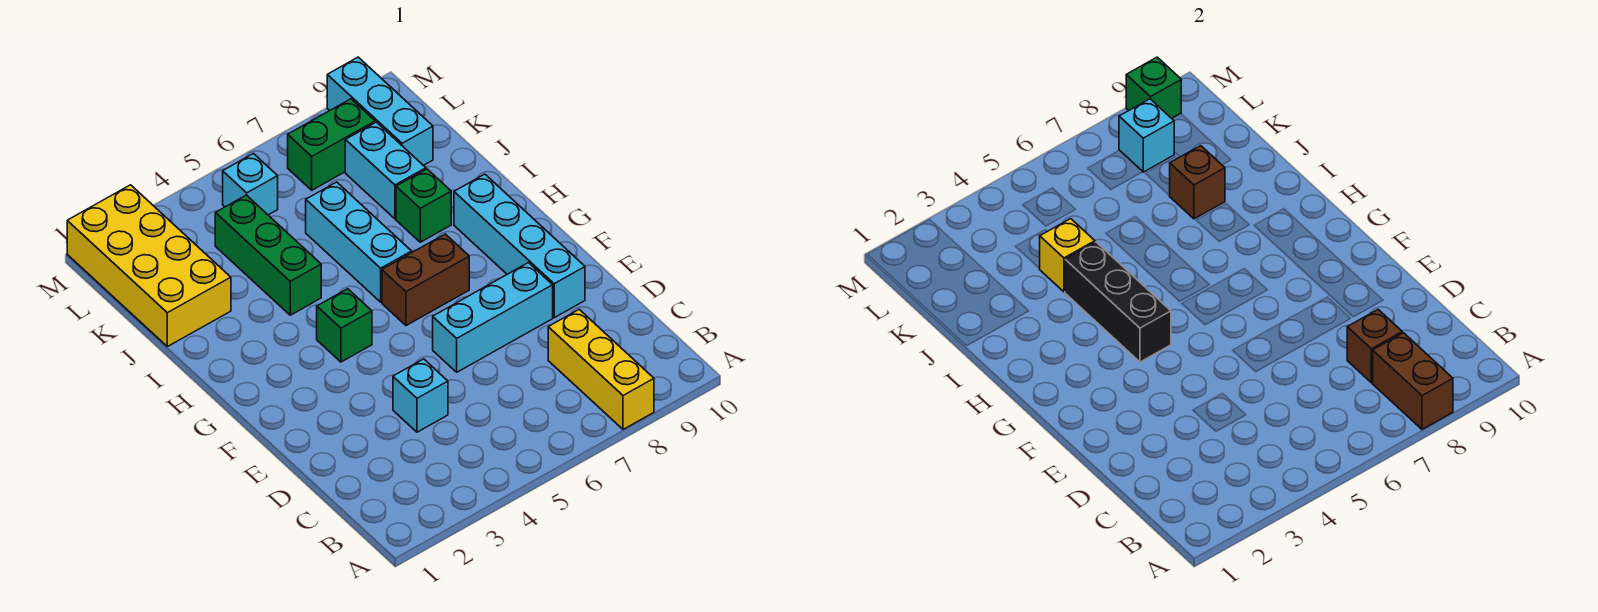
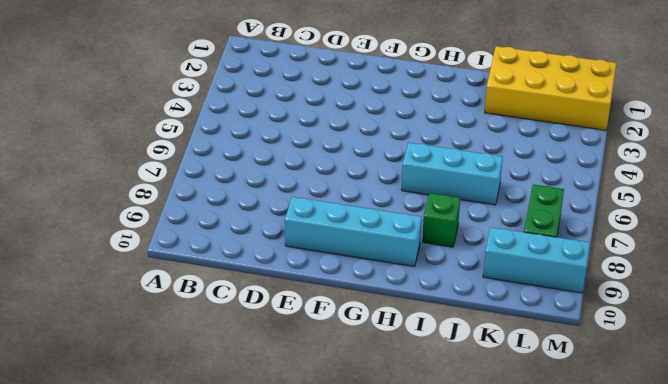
none -> yellow 1x3 brick [548,310,654,429]
none -> cyan 1x1 brick [393,359,448,432]
none -> cyan 1x3 brick [433,263,553,372]

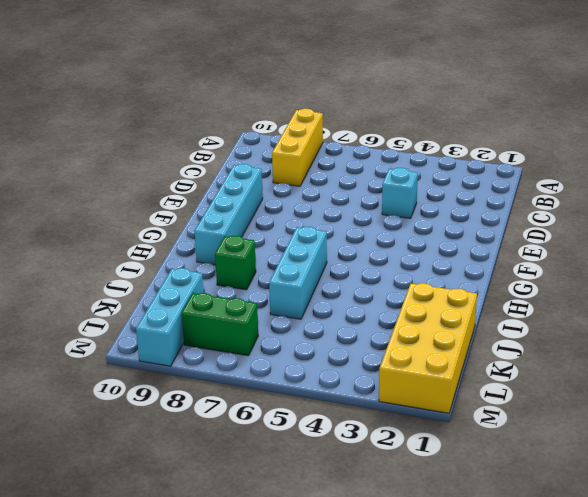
none -> cyan 1x3 brick [433,263,553,372]
none -> green 1x1 brick [317,289,372,362]
none -> brown 1x2 brick [382,234,469,326]

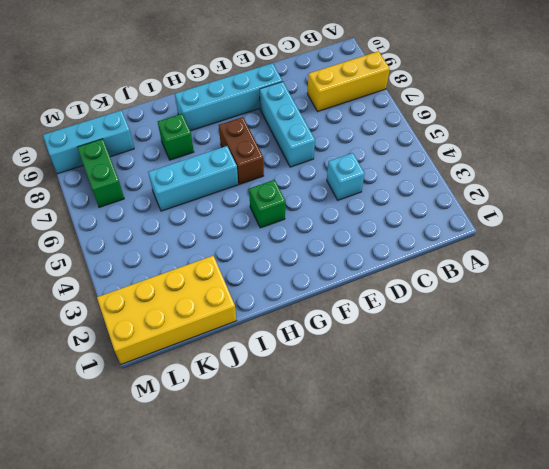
none -> green 1x3 brick [215,195,321,315]
none -> cyan 1x2 brick [345,122,426,219]
none -> cyan 1x1 brick [223,154,278,215]

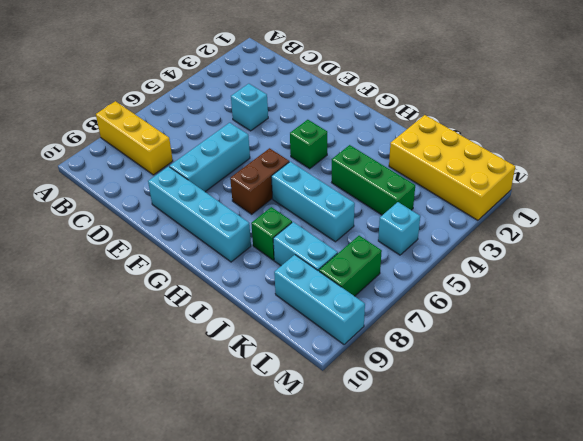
none -> brown 1x2 brick [1373,333,1453,429]
none -> brown 1x1 brick [1347,310,1402,383]
none -> black 1x3 brick [1065,242,1171,362]

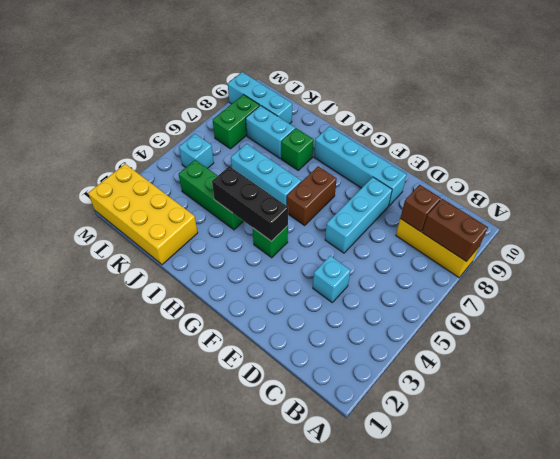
none -> yellow 1x1 brick [1040,219,1095,292]
none -> brown 1x1 brick [1170,146,1225,219]
none -> cyan 1x1 brick [1119,99,1174,172]

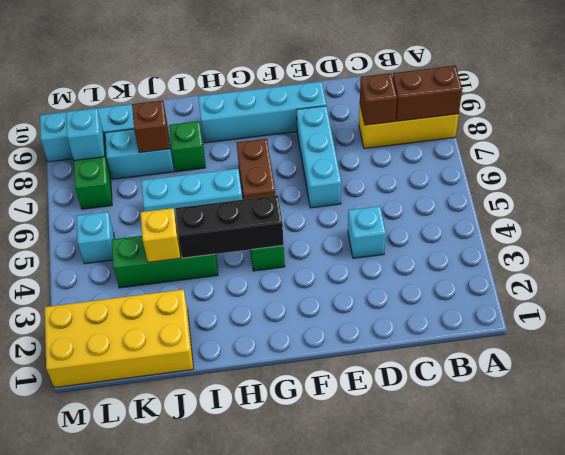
none -> green 1x1 brick [1126,57,1181,118]

